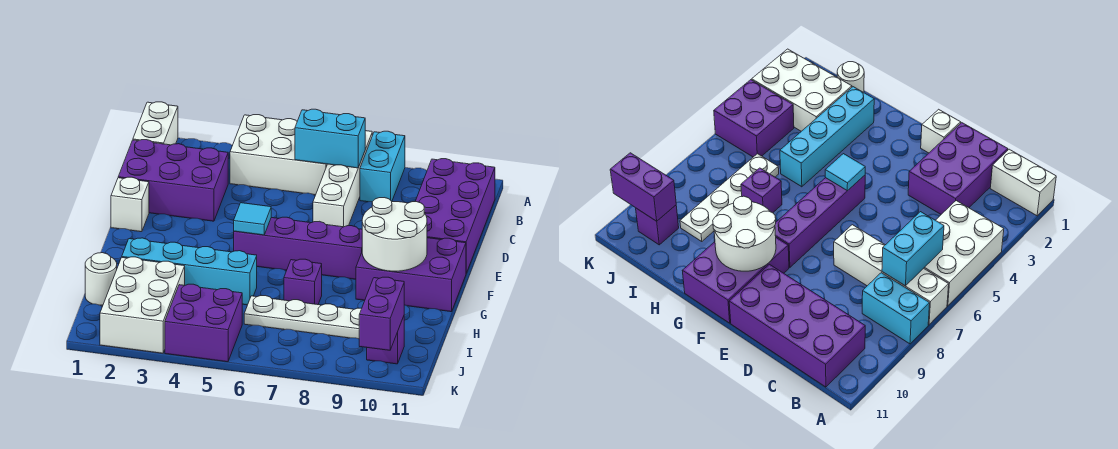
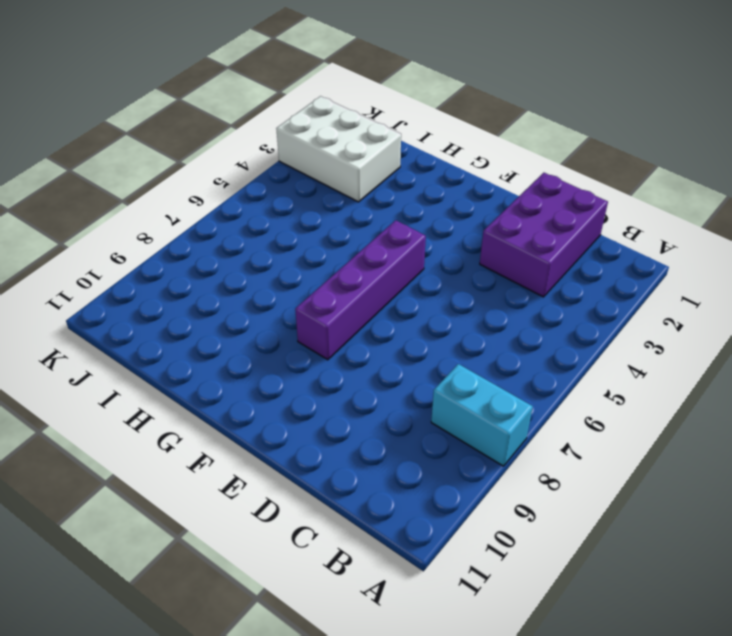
none -> white 1x2 brick [133,102,178,145]
none -> white 2x3 brick [230,115,327,195]
none -> white 1x4 brick [313,131,372,227]

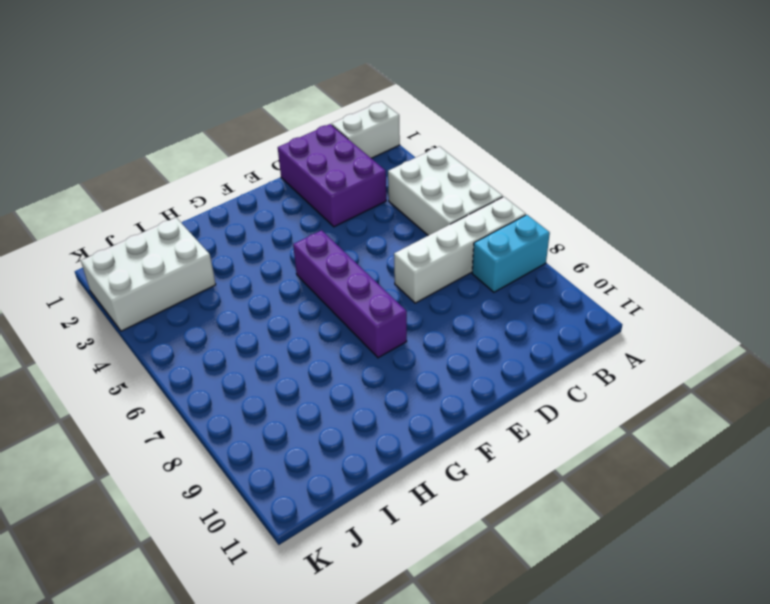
none -> purple 2x4 brick [415,159,495,273]
none -> white 1x1 brick [111,177,149,232]
none -> purple 2x3 brick [356,238,466,312]

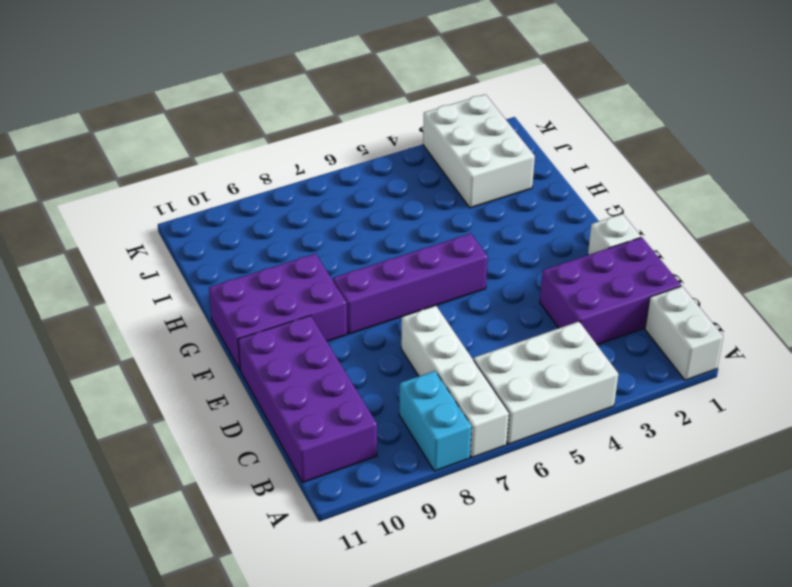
none -> cyan 1x4 brick [122,238,257,305]
none -> purple 1x1 brick [284,259,322,305]
none -> white 1x1 round brick [85,253,117,305]

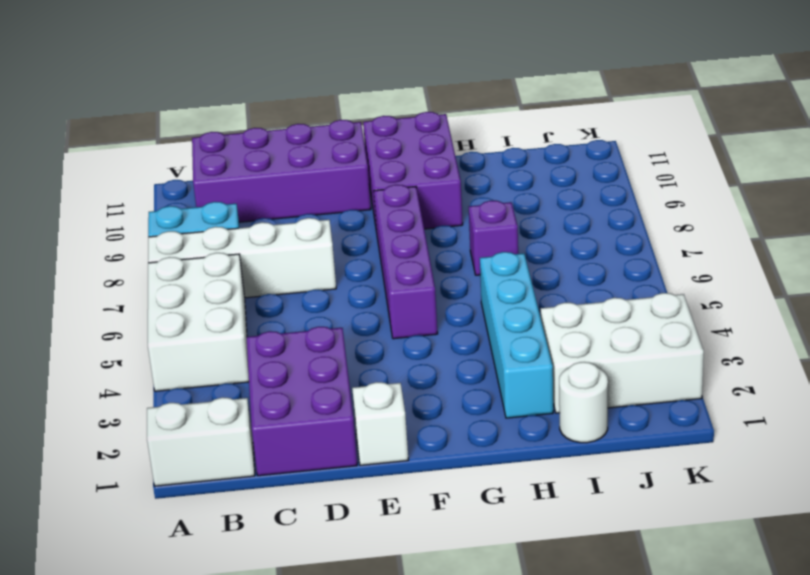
none -> white 1x4 plate [244,296,362,339]
none -> purple 2x2 brick [165,284,242,362]
none -> purple 1x1 brick [367,316,404,364]

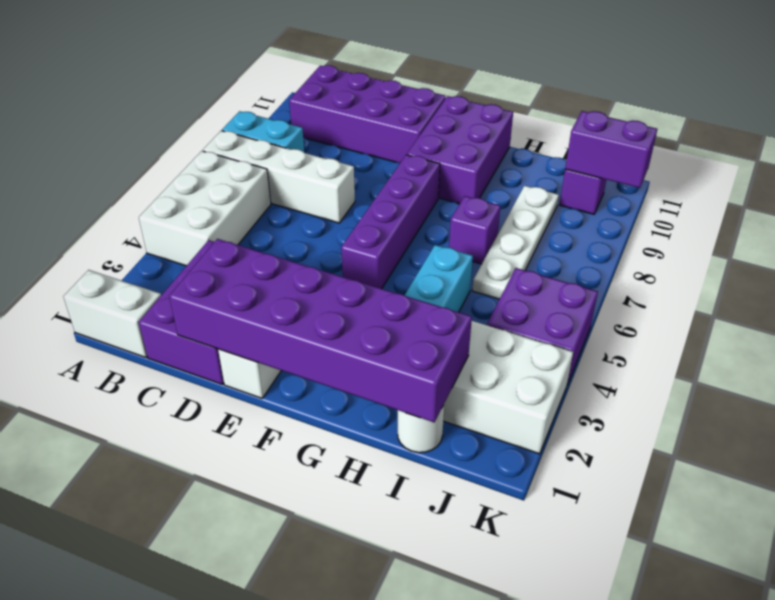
purple 2x6 brick [169,239,472,422] -> none
none -> cyan 1x2 brick [295,109,365,168]
none -> cyan 1x1 tile [234,203,271,235]
none -> white 2x2 round brick [362,198,427,271]

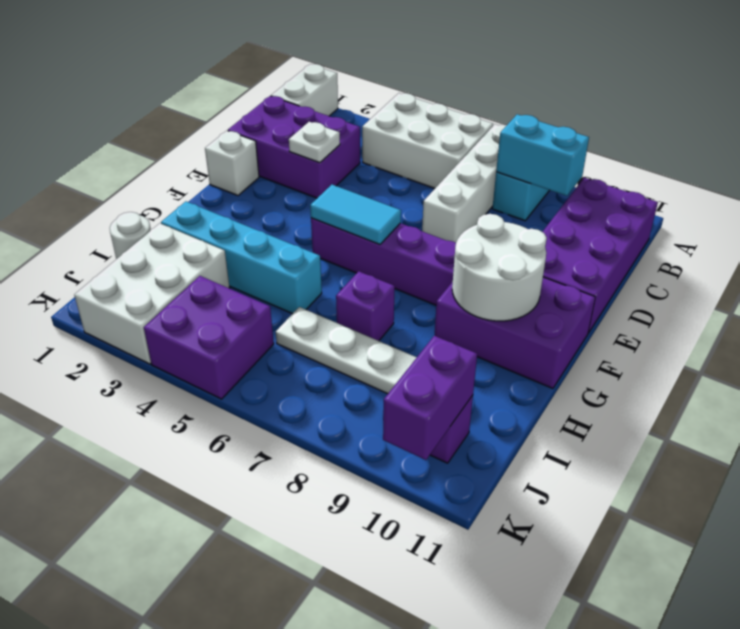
cyan 1x2 brick [496,114,589,196] -> cyan 1x2 brick moved to [295,109,365,168]
white 1x1 plate [289,122,340,163] -> none
cyan 1x2 tile [310,185,401,245] -> cyan 1x1 tile [234,203,271,235]

